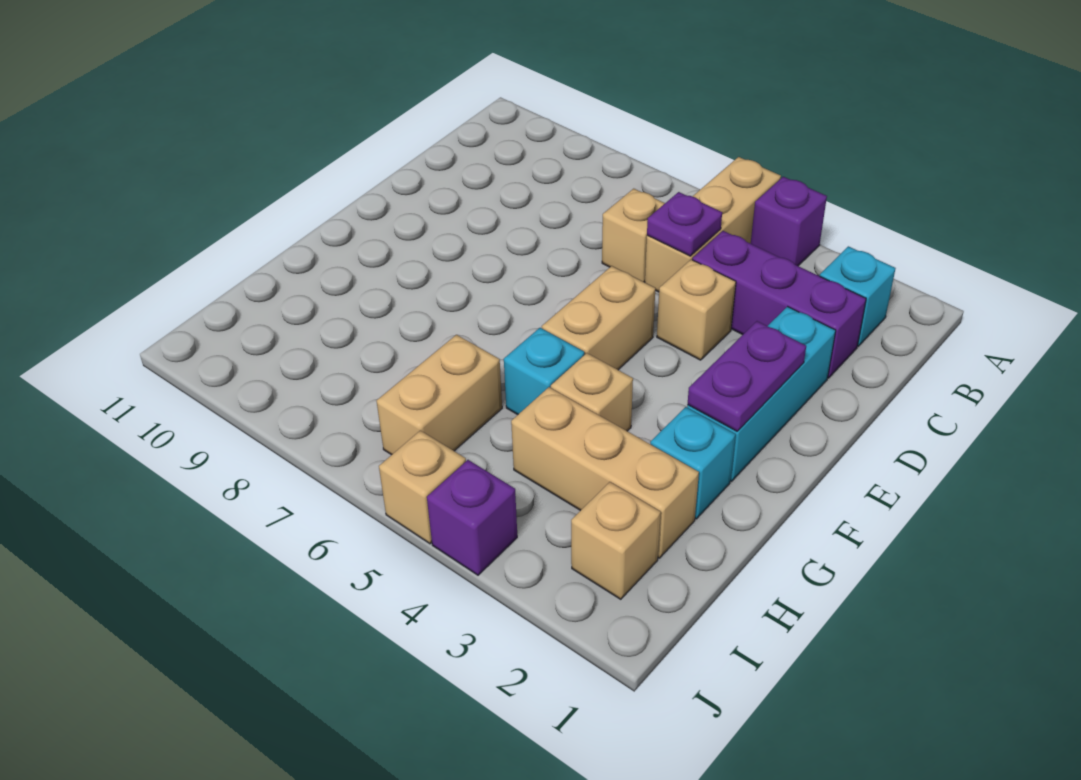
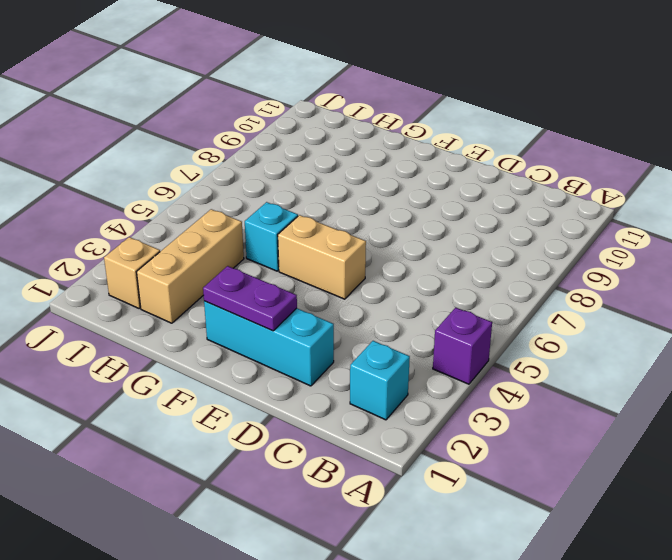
none -> tan 1x3 brick [645,157,781,292]
none -> purple 1x3 brick [692,231,866,378]
none -> tan 1x1 brick [602,189,665,282]

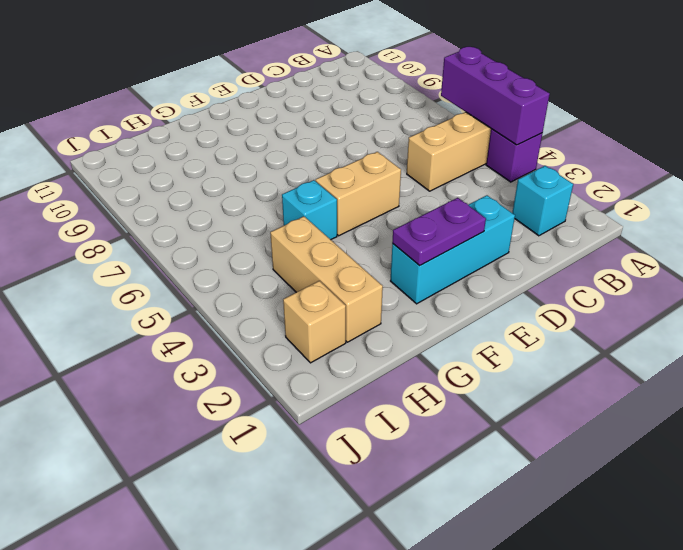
purple 1x3 brick [441,47,550,145] -> purple 1x3 brick moved to [692,231,866,378]
none -> tan 1x1 brick [602,189,665,282]
none -> tan 1x1 brick [657,260,736,360]
none -> cyan 1x1 brick [650,407,735,519]

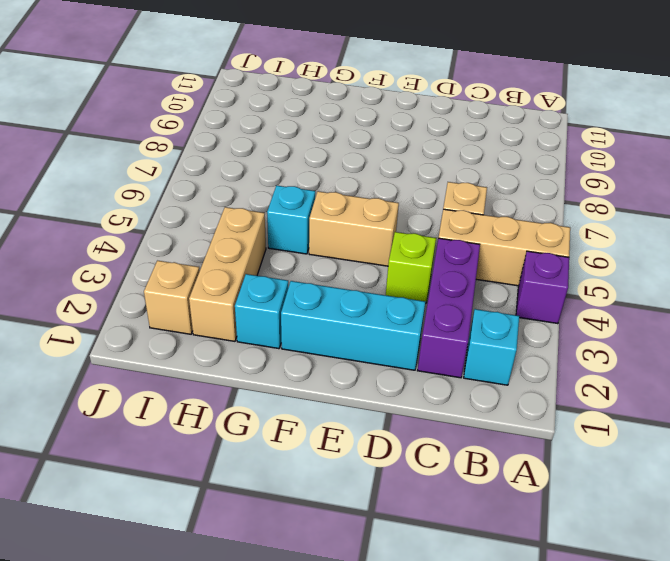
lime 1x1 brick [386,232,436,303] -> tan 1x1 brick [657,260,736,360]
none -> tan 1x1 brick [551,353,633,431]
none -> tan 1x2 brick [377,335,502,455]
none -> purple 1x1 brick [427,460,517,575]

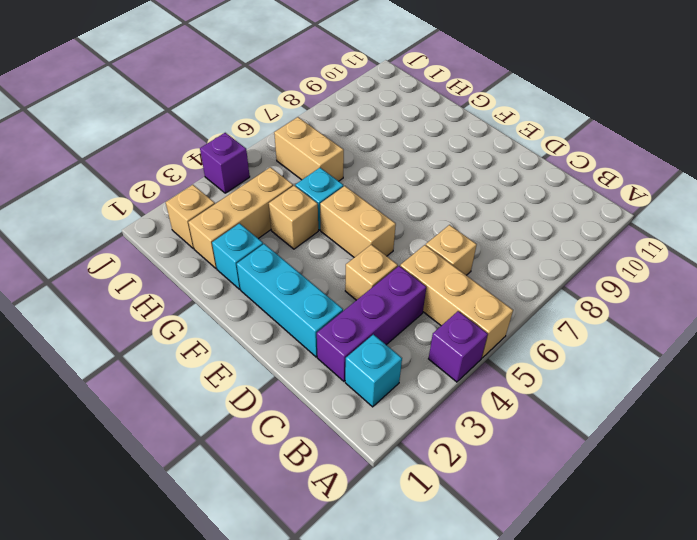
none -> tan 1x1 brick [379,430,466,544]
none -> purple 1x1 plate [647,192,722,256]
none -> purple 1x2 plate [688,321,806,431]

